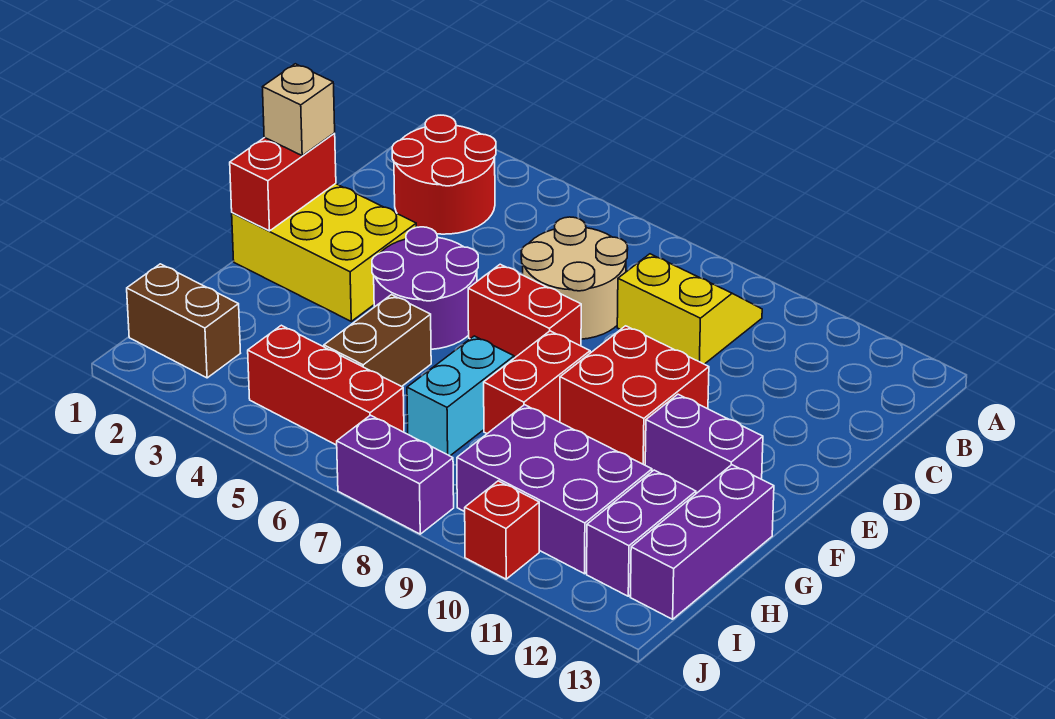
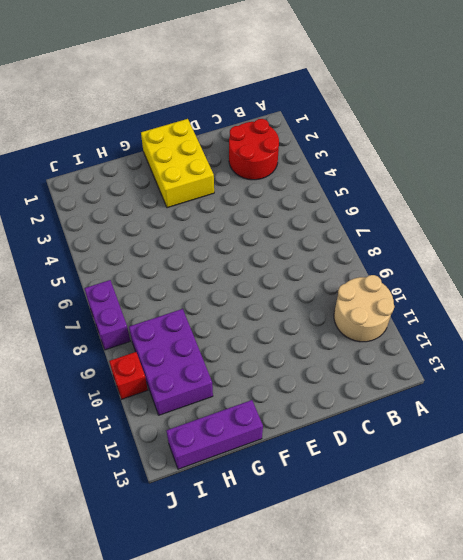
tan 2x2 round brick [334,275,394,342] -> tan 2x2 round brick moved to [521,217,628,339]
none -> yellow 2x2 slope [617,254,762,364]
none -> purple 2x2 round brick [372,227,478,349]
none -> red 1x2 brick [468,264,581,358]

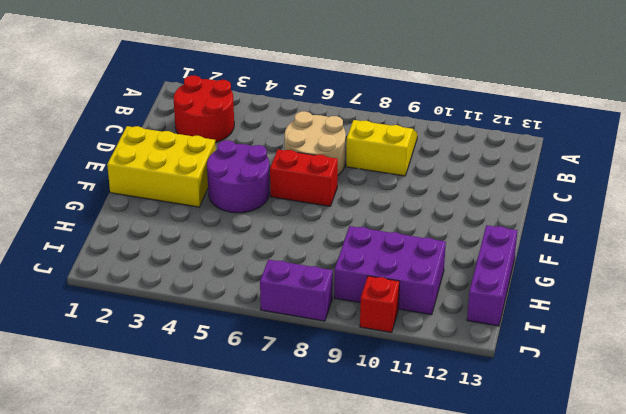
none -> red 2x2 brick [560,326,709,465]
none -> red 1x2 brick [484,331,590,434]
none -> purple 1x2 brick [645,394,763,493]

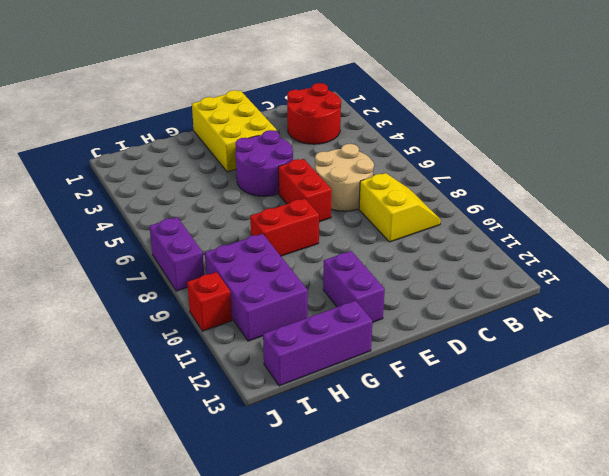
none -> red 2x2 brick [560,326,709,465]
none -> brown 1x2 brick [324,295,431,387]
none -> cyan 1x2 brick [407,336,514,456]

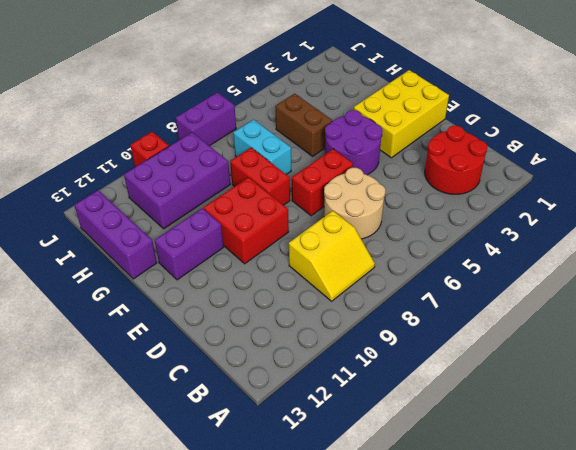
none -> purple 1x2 brick [587,470,696,596]
none -> brown 1x2 brick [127,264,240,378]
none -> red 1x3 brick [248,325,404,445]

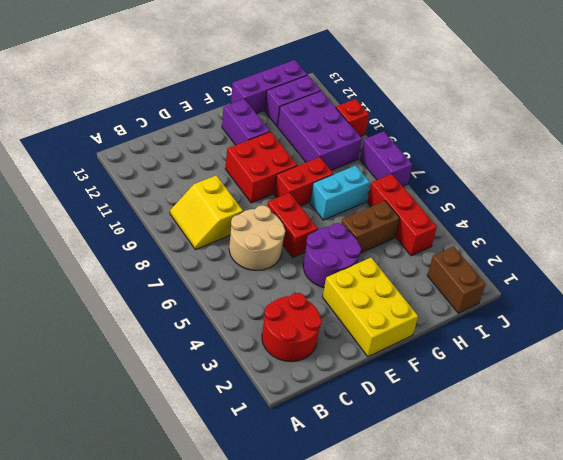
none -> red 1x2 brick [230,133,336,231]
none -> tan 1x1 brick [263,64,335,155]

